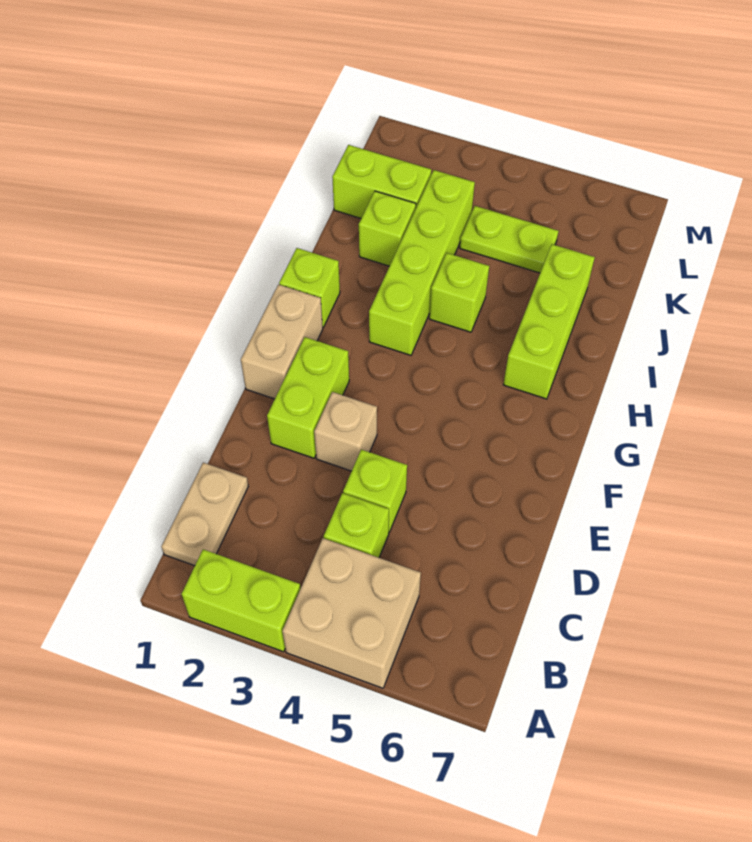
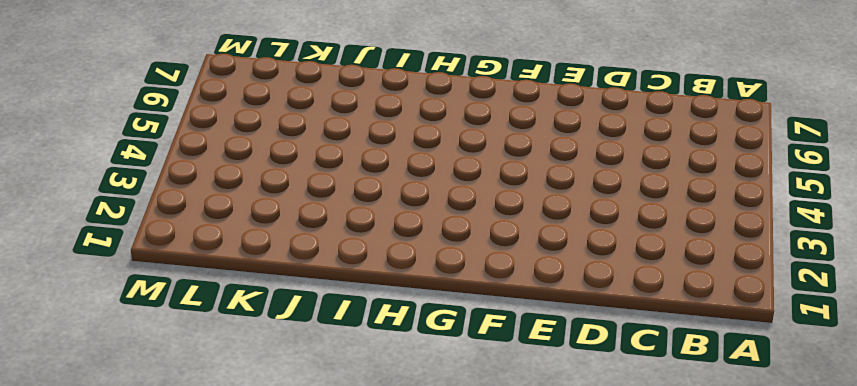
none -> lime 1x2 brick [182,549,301,652]
none -> tan 2x2 brick [282,538,421,688]
none -> tan 1x2 plate [161,463,248,566]

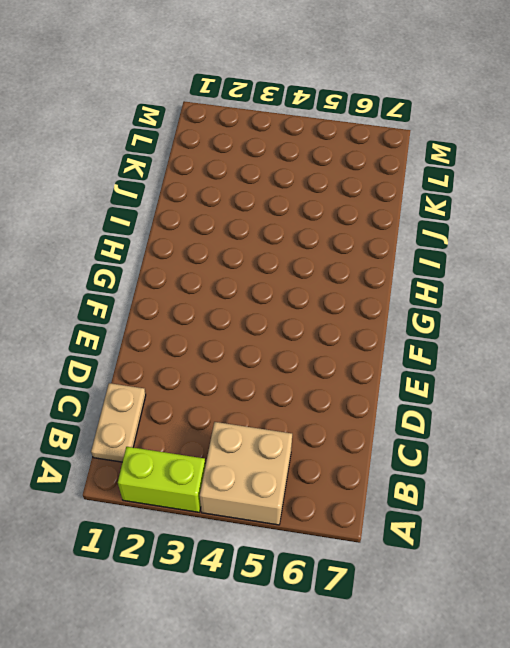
none -> lime 1x1 brick [324,493,389,558]
none -> lime 1x1 brick [343,450,407,532]
none -> lime 1x2 brick [267,337,349,458]

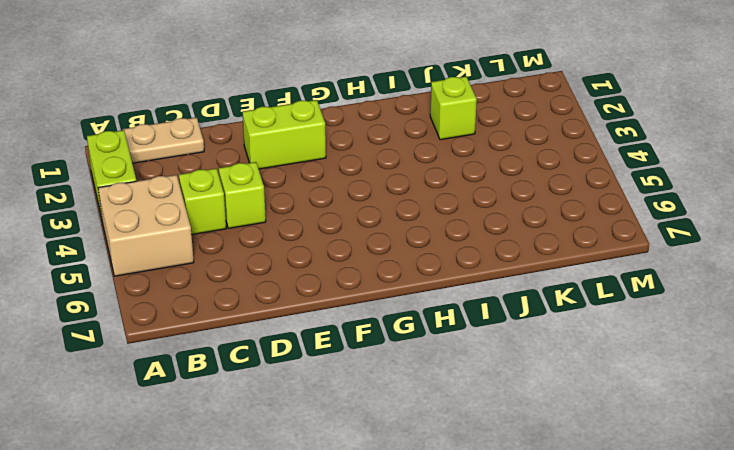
none -> tan 1x1 brick [314,392,377,471]
none -> tan 1x2 brick [241,285,323,399]
none -> lime 1x1 brick [279,248,340,327]

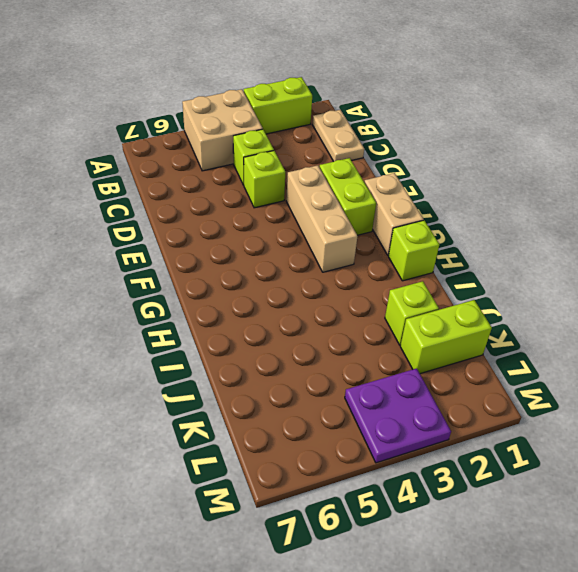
tan 1x3 brick [286,165,357,272] -> tan 1x1 brick [314,392,377,471]
purple 2x2 plate [345,368,451,463] -> none
none -> lime 1x4 brick [369,170,475,355]
none -> lime 1x3 brick [503,244,595,399]
none -> lime 1x1 brick [429,253,489,332]

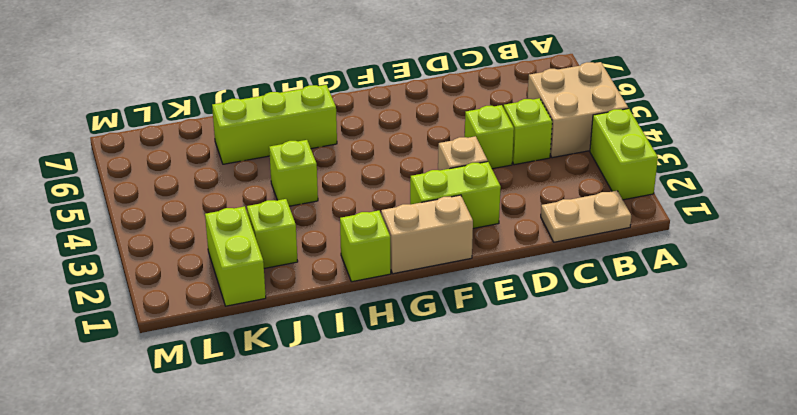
none -> lime 1x4 brick [369,170,475,355]
none -> lime 1x2 plate [460,206,558,273]

